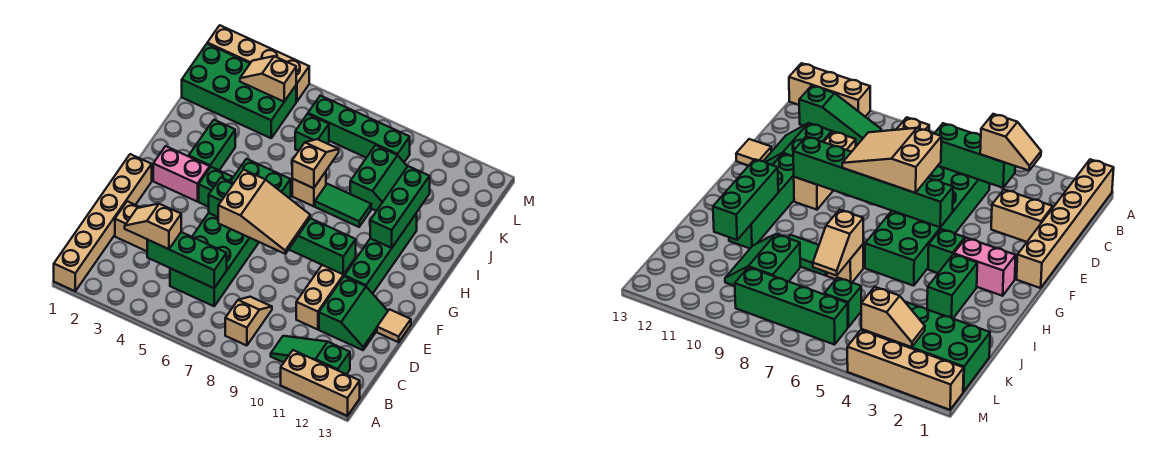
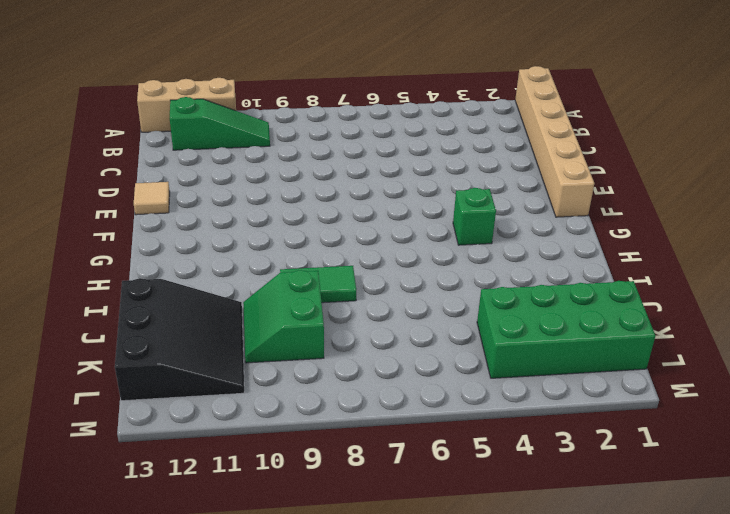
black 3x3 slope [115,278,244,401] -> none
none -> tan 1x2 slope [225,297,272,346]
none -> green 2x6 brick [170,159,291,306]
none -> tan 1x2 brick [115,201,147,251]

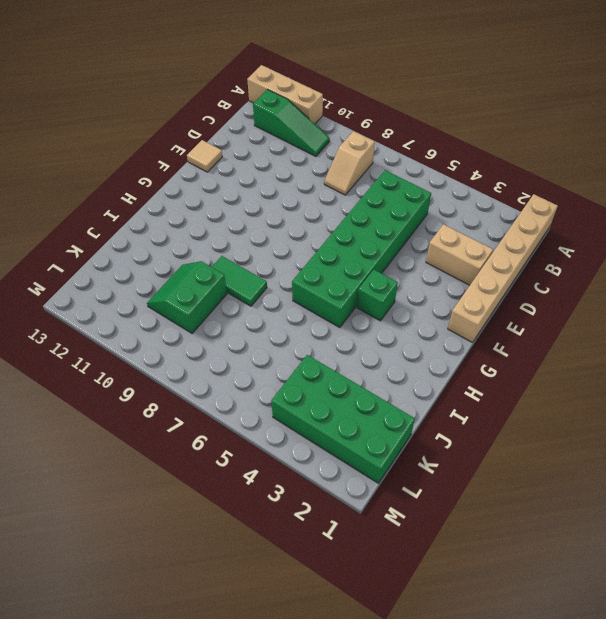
none -> tan 1x3 brick [296,258,356,330]
none -> green 2x2 slope [319,276,388,350]
none -> green 1x4 brick [345,213,417,294]

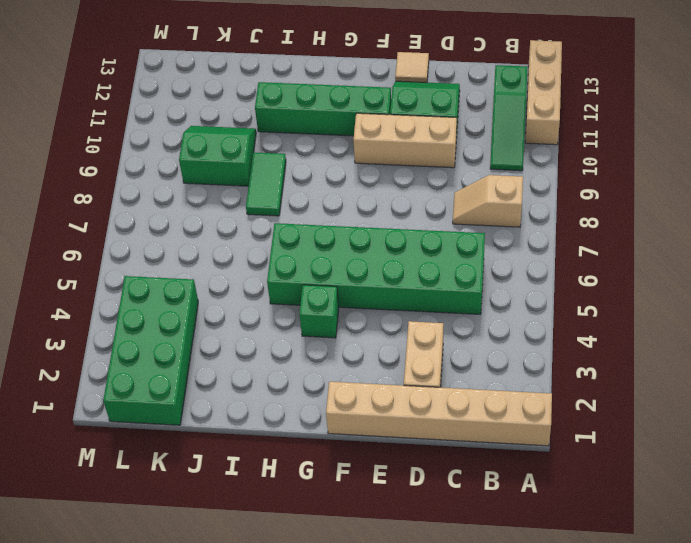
none -> pink 1x2 brick [153,146,210,202]
none -> green 1x2 brick [189,120,235,170]
none -> tan 1x1 brick [292,172,326,206]

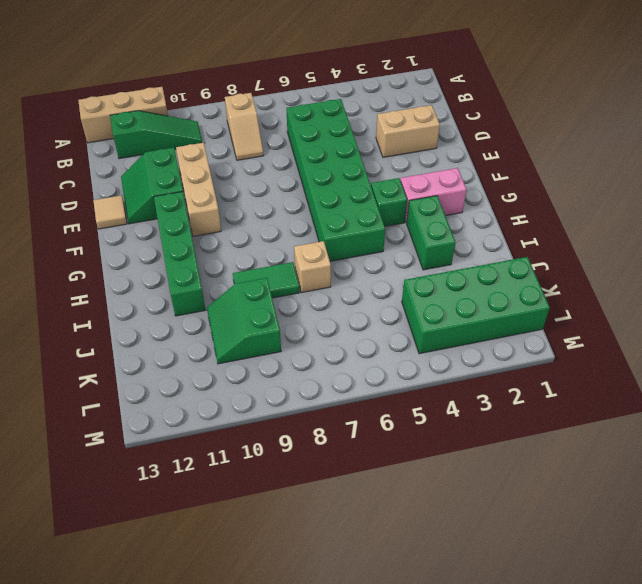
none -> tan 1x6 brick [54,154,152,291]
none -> green 1x1 brick [295,114,329,151]
none -> green 1x4 brick [308,96,410,162]

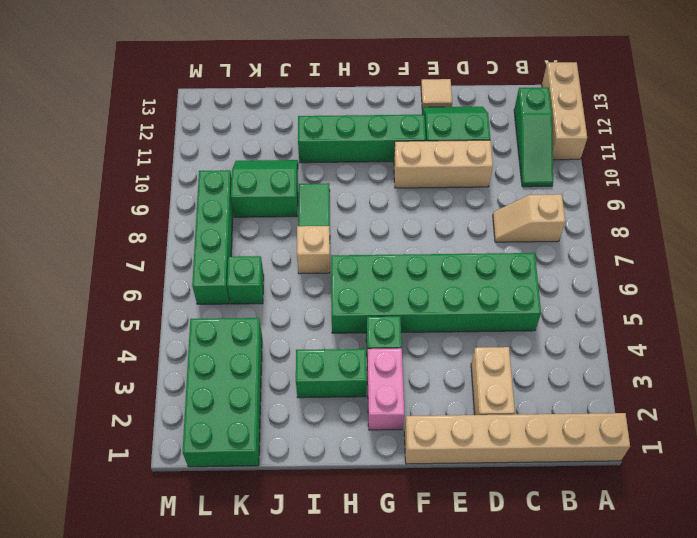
none -> tan 1x4 brick [207,25,309,102]
none -> green 1x3 brick [147,232,227,288]
none -> green 1x6 brick [209,178,356,275]

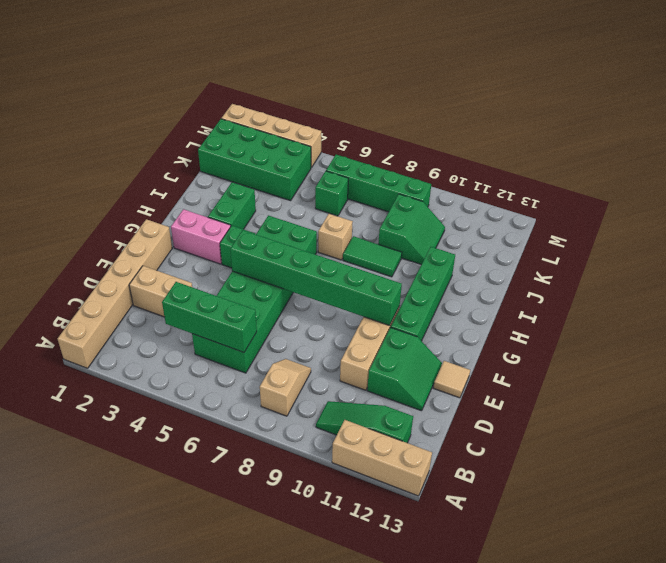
none -> green 1x3 brick [370,166,430,248]
none -> tan 1x2 slope [292,139,339,188]
none -> tan 1x2 slope [240,56,296,102]

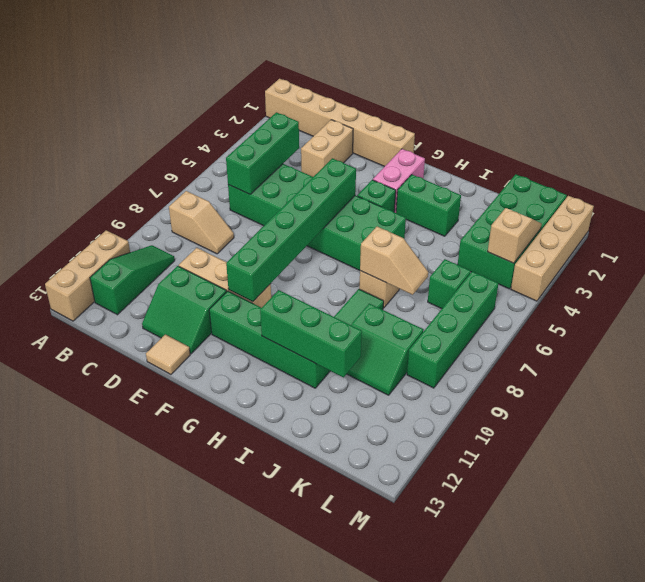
none -> tan 1x2 slope [125,204,181,249]
none -> tan 2x3 slope [218,169,310,254]

